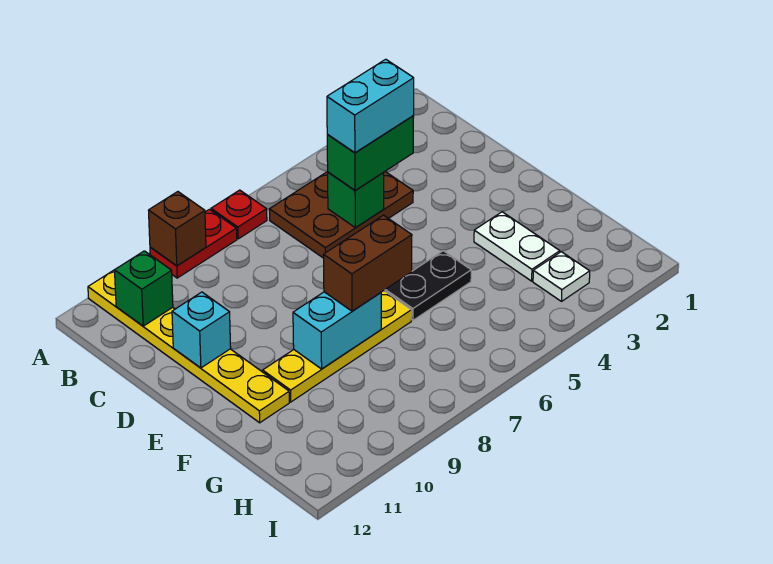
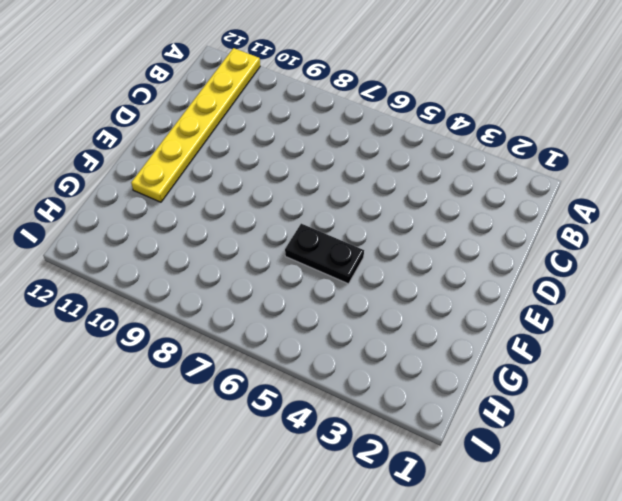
none -> red 1x1 plate [211,190,267,239]
none -> red 1x2 plate [150,209,237,278]
none -> brown 2x3 plate [269,172,413,258]

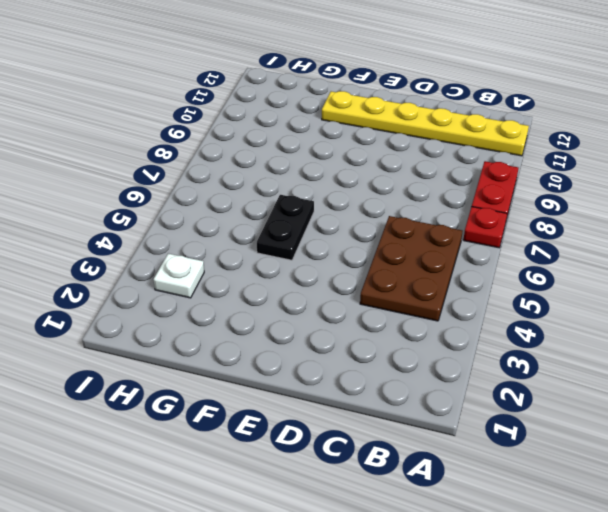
none -> white 1x2 plate [474,212,560,281]
none -> yellow 1x4 plate [263,291,412,402]
none -> brown 1x1 brick [149,192,206,266]

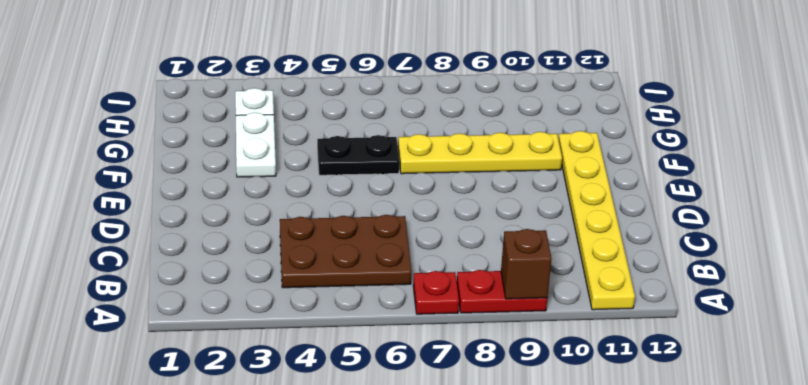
none -> green 1x1 brick [115,251,173,326]
none -> green 1x1 brick [328,172,384,227]
none -> cyan 1x1 brick [172,292,231,368]

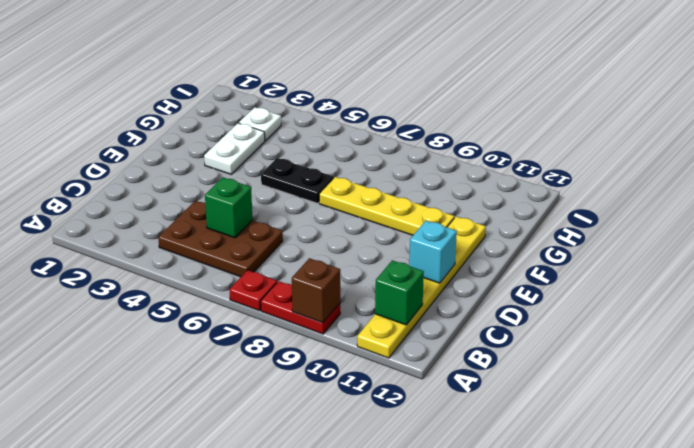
none -> cyan 1x2 brick [293,292,381,369]
none -> green 1x2 brick [327,116,414,190]
none -> brown 1x2 brick [323,215,412,311]

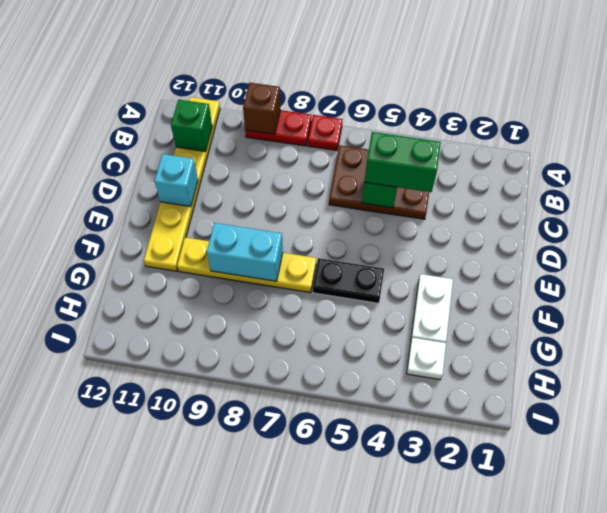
none -> brown 1x2 brick [323,215,412,311]
none -> cyan 1x2 brick [327,59,414,153]

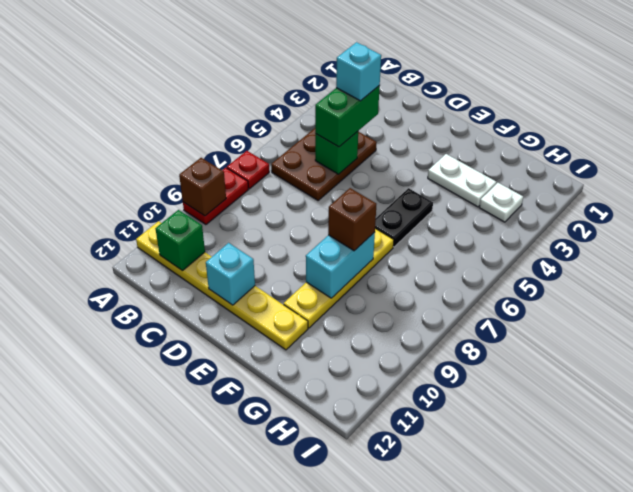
cyan 1x1 brick [336,42,381,101] -> cyan 1x2 brick [327,59,414,153]
brown 1x1 brick [328,188,376,251] -> brown 1x2 brick [323,215,412,311]

